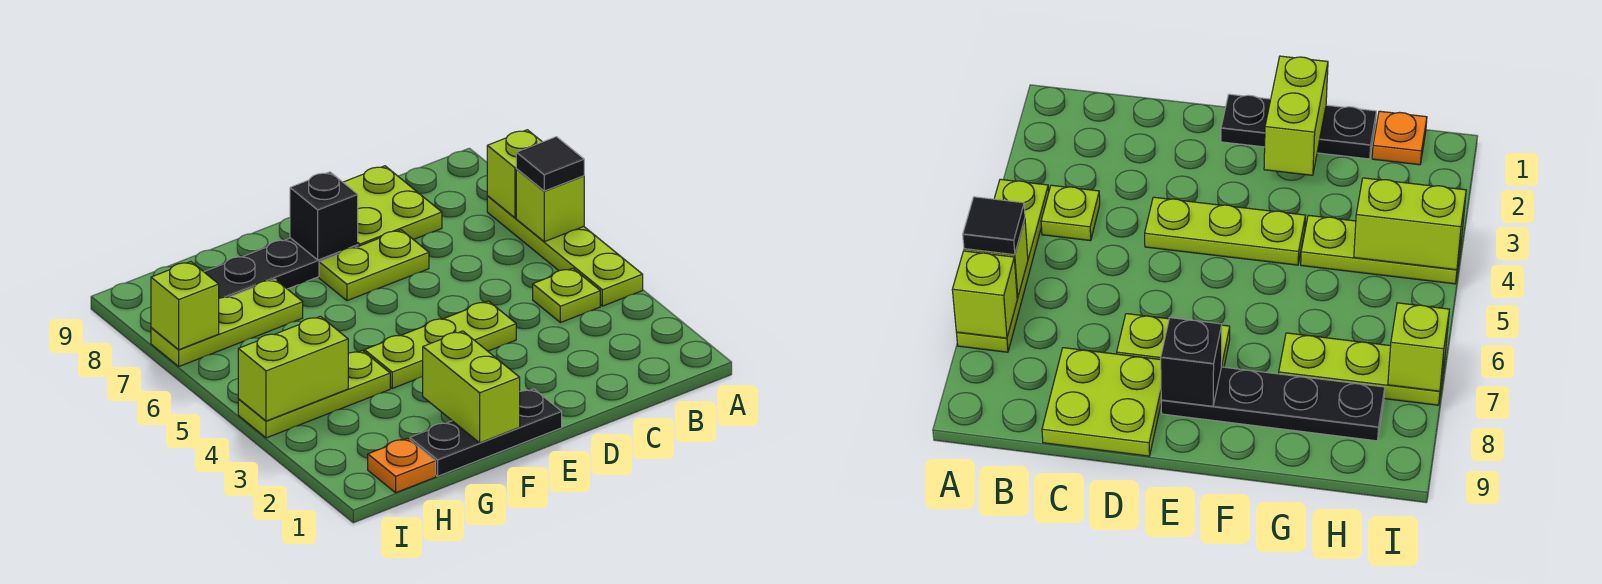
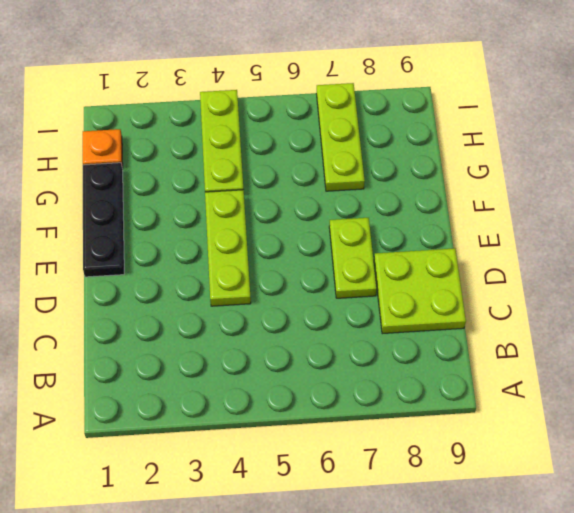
none -> lime 1x4 plate [487,196,643,306]
none -> lime 1x1 plate [533,268,600,323]
none -> black 1x4 plate [205,238,358,298]

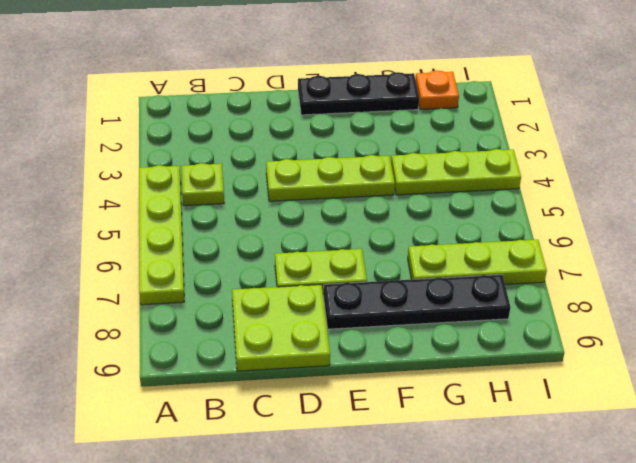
none -> lime 1x1 brick [516,169,584,242]
none -> lime 1x1 brick [487,130,542,218]
none -> black 1x1 brick [290,172,358,260]

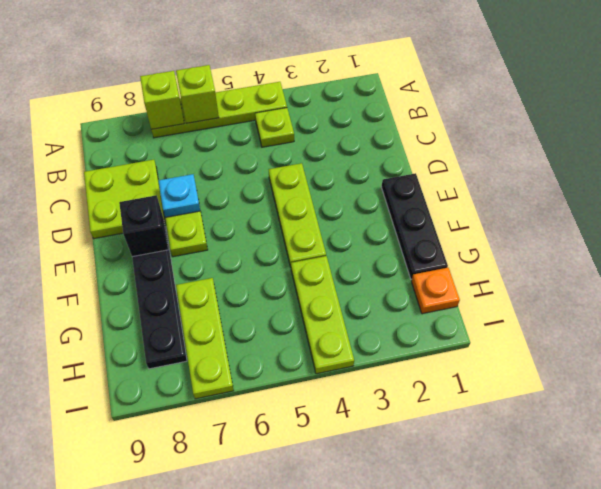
cyan 1x1 plate [158,174,200,217] -> none
none -> lime 1x2 brick [423,331,520,443]
none -> lime 1x2 brick [238,316,348,421]
none -> lime 1x1 brick [151,262,219,350]

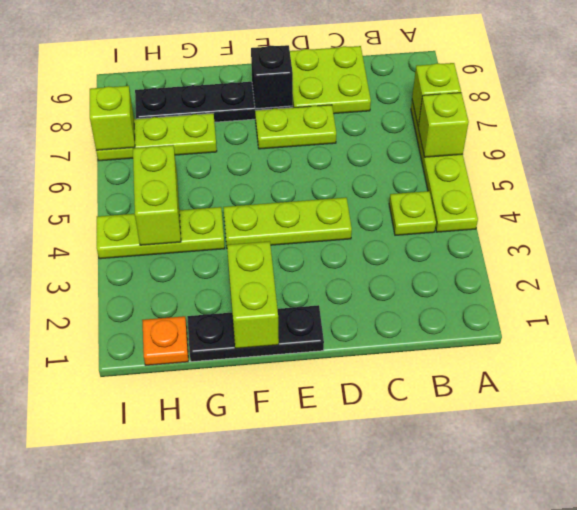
lime 1x2 brick [133,145,181,245] -> lime 1x2 brick turned to [238,316,348,421]
none -> black 1x1 tile [516,137,584,191]

